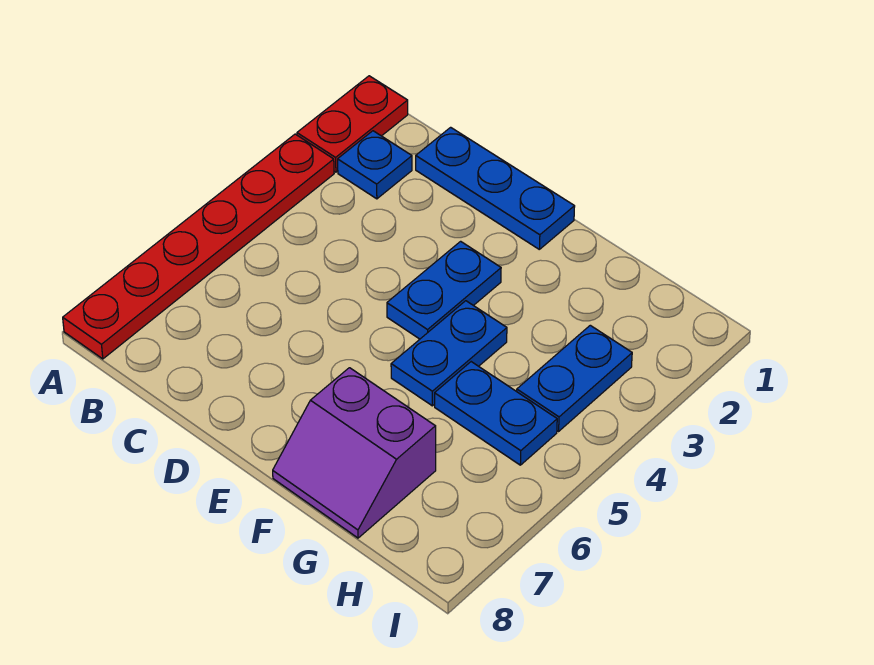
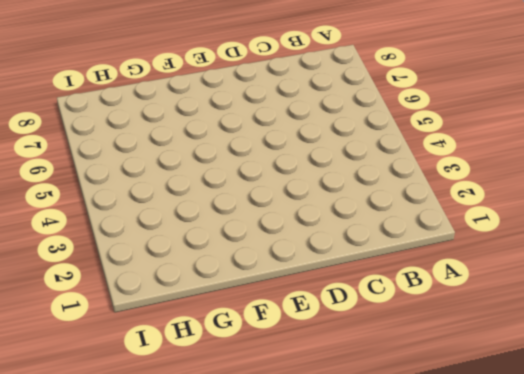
none -> red 1x2 plate [297,76,408,172]
none -> red 1x6 plate [63,134,334,359]

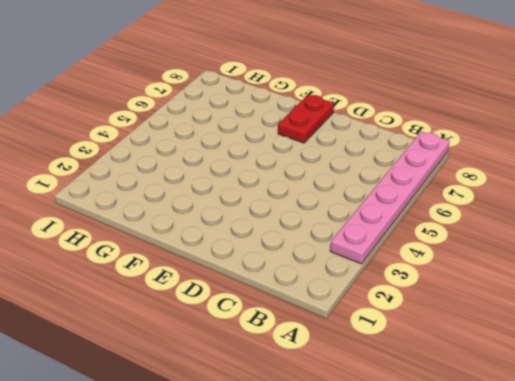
pink 1x6 plate [330,132,450,264] -> red 1x6 plate [63,134,334,359]
red 1x2 plate [278,94,334,143] -> red 1x2 plate moved to [297,76,408,172]
none -> blue 1x1 plate [338,131,412,199]
none -> blue 1x3 plate [416,127,575,249]

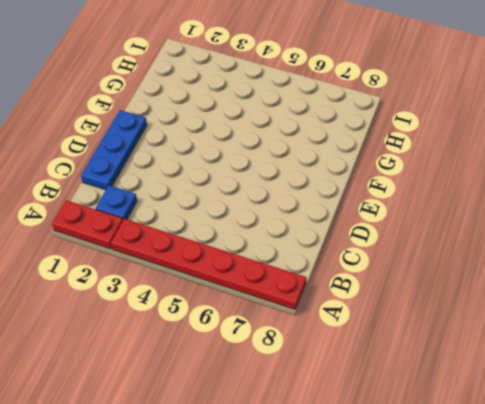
none -> blue 1x2 plate [387,241,501,339]
none -> blue 1x2 plate [391,301,507,406]

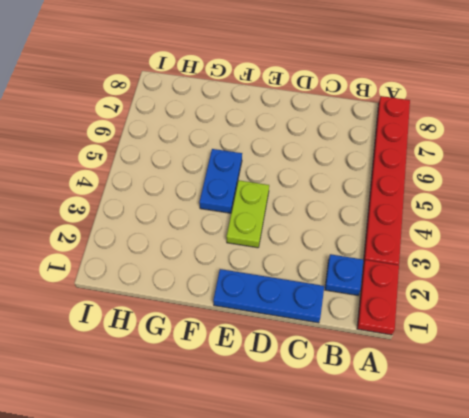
lime 1x2 plate [226,180,269,248] -> blue 1x2 plate [387,241,501,339]
none -> purple 2x2 slope [273,368,436,538]
none -> blue 1x2 plate [435,362,557,465]

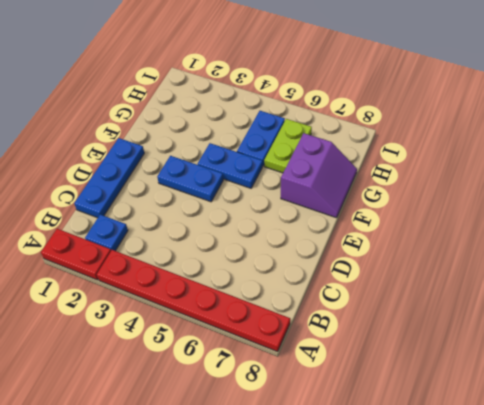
lime 1x2 plate [264,119,312,173] -> none
none -> blue 1x2 plate [517,325,632,431]

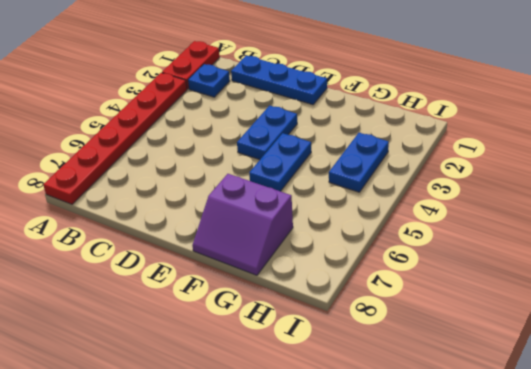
none -> blue 1x2 plate [435,362,557,465]

